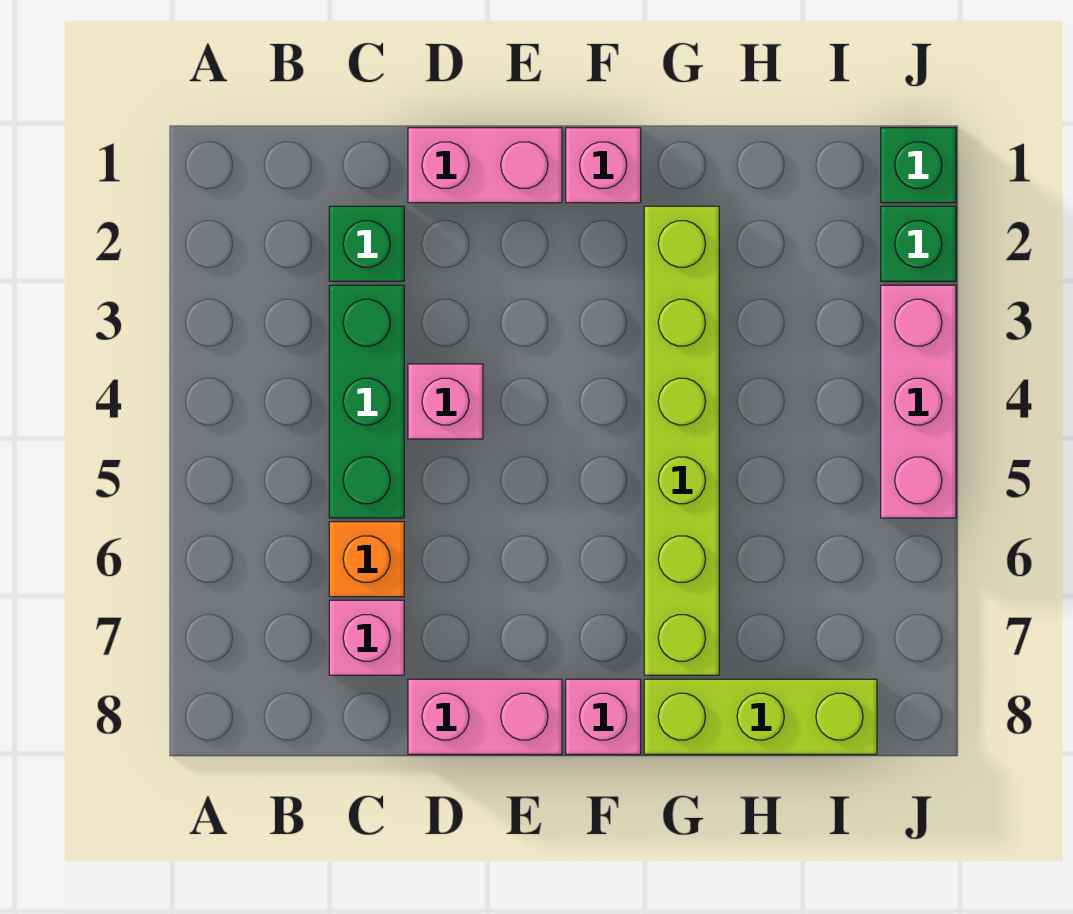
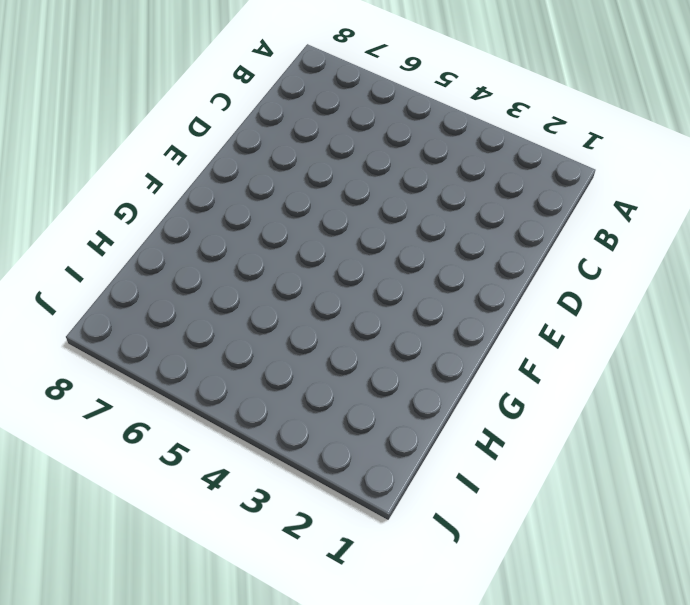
none -> green 1x1 brick [329,206,404,281]
none -> green 1x3 brick [329,285,404,518]
none -> orange 1x1 brick [329,522,404,597]

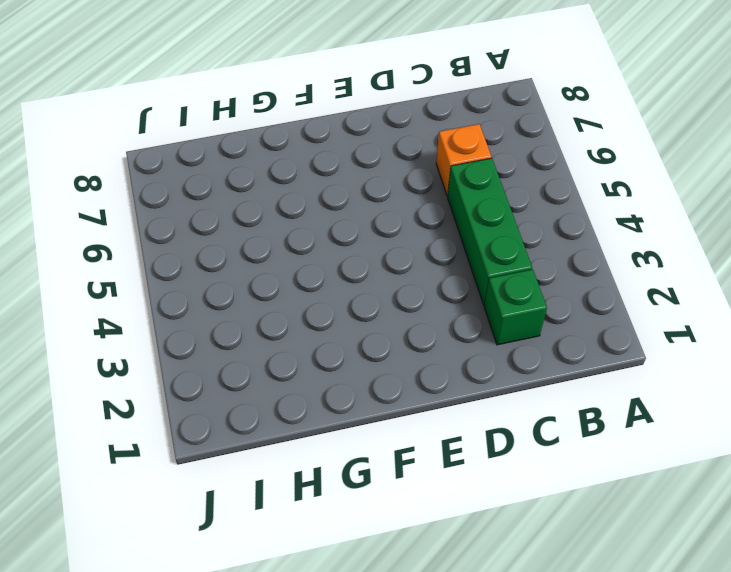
none -> pink 1x1 brick [329,600,404,675]
none -> pink 1x2 brick [408,128,562,203]
none -> pink 1x1 brick [408,364,483,439]

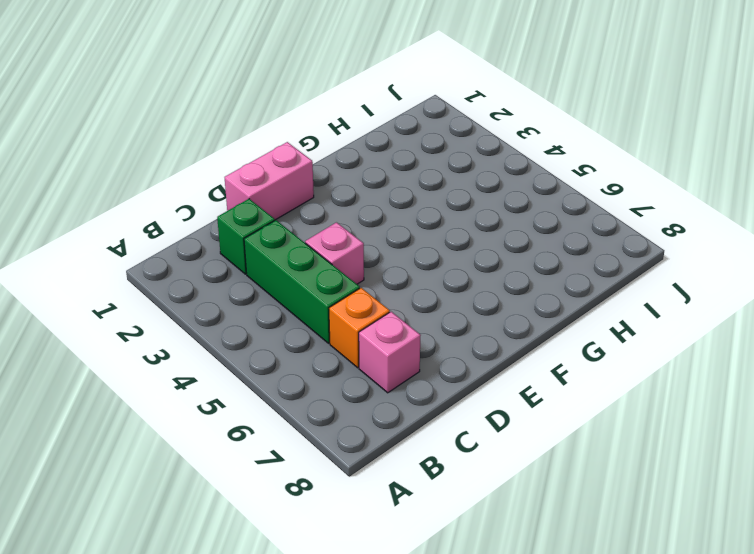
none -> pink 1x2 brick [408,679,562,754]
none -> pink 1x1 brick [566,128,641,203]
none -> pink 1x1 brick [566,679,641,754]

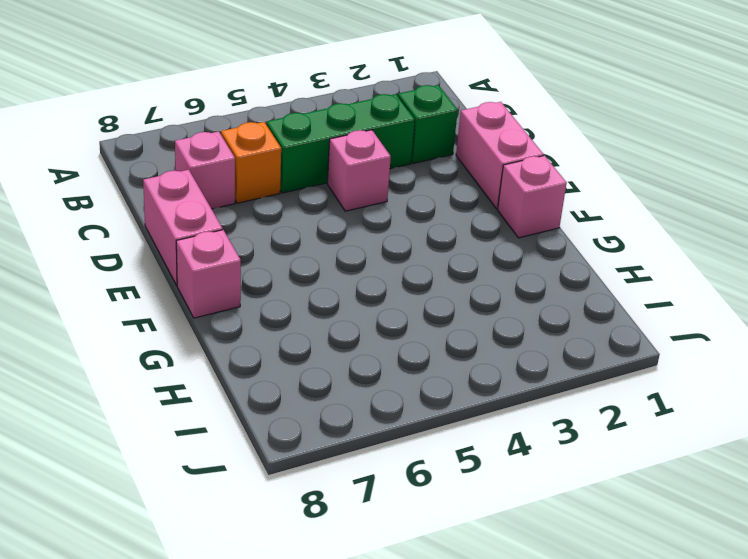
none -> lime 1x6 brick [644,206,719,675]
none -> lime 1x3 brick [644,679,877,754]
none -> green 1x1 brick [881,128,956,203]

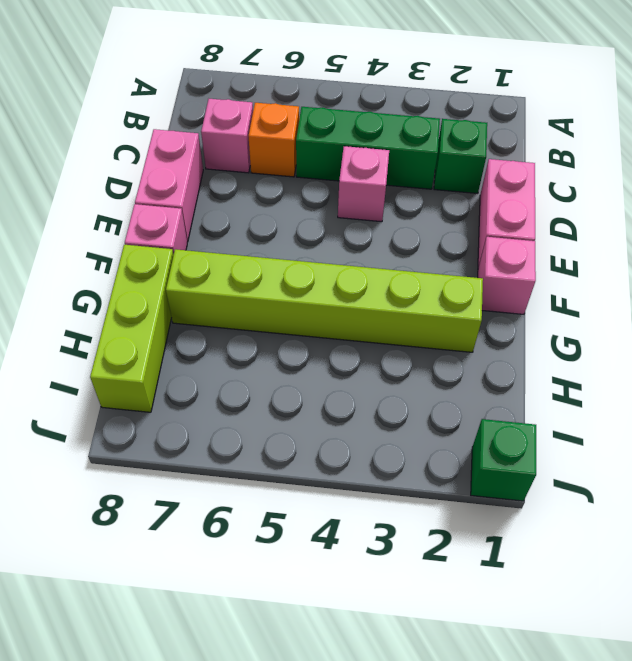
none -> green 1x1 brick [881,206,956,281]
none -> pink 1x3 brick [881,285,956,518]

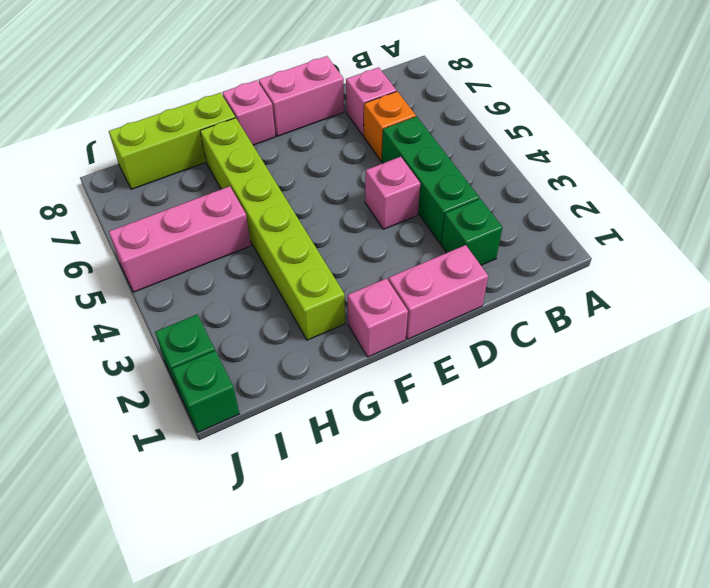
pink 1x3 brick [109,186,251,292] -> pink 1x3 brick turned to [881,285,956,518]

